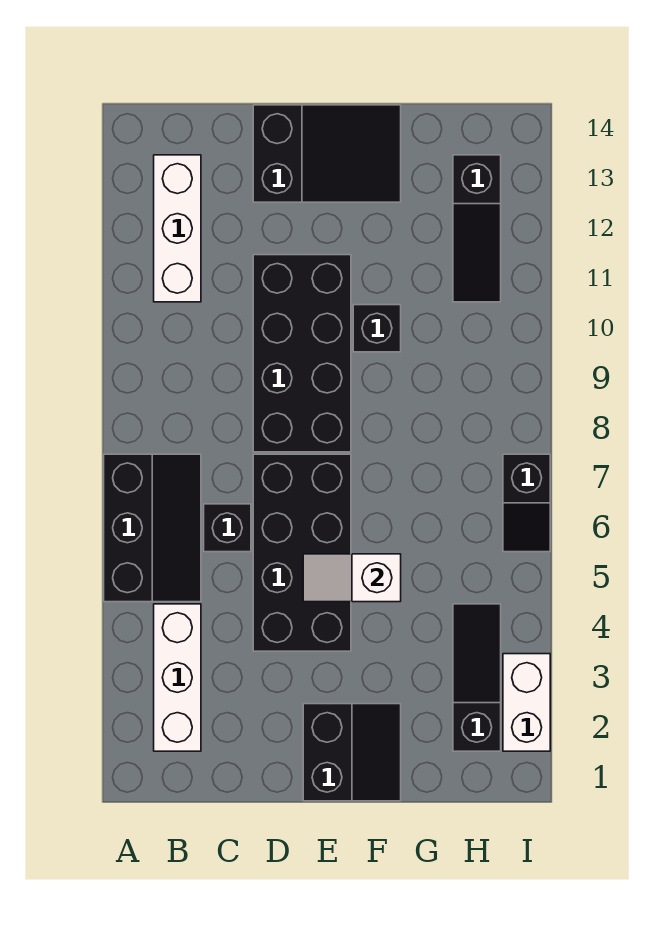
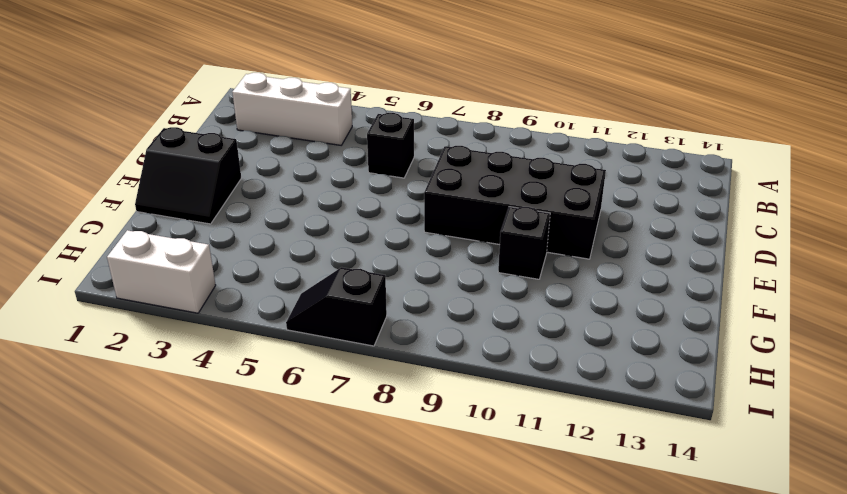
none -> black 2x3 slope [104,454,201,602]
none -> white 1x3 brick [154,155,201,302]
none -> black 2x4 brick [253,454,351,651]

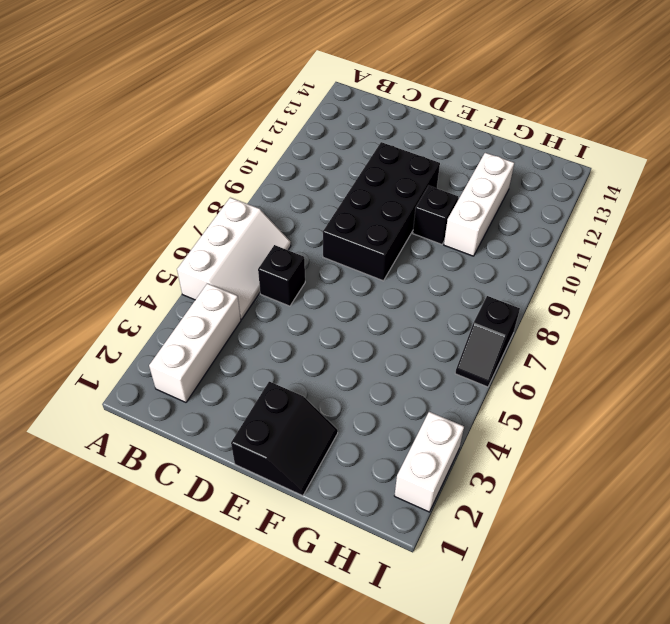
white 2x3 slope [177,197,291,319] -> black 2x3 slope [104,454,201,602]
white 1x3 brick [444,153,514,256] -> white 1x3 brick moved to [154,155,201,302]
none -> black 2x4 brick [253,454,351,651]
none -> black 2x3 slope [253,105,401,202]
none -> black 1x3 slope [453,604,501,751]

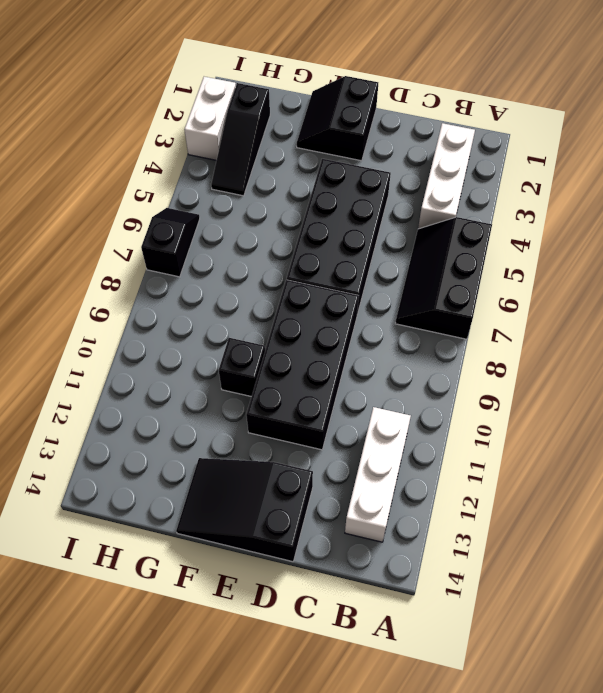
none -> black 1x1 brick [204,504,251,552]
none -> black 1x3 slope [453,155,501,302]
none -> white 1x2 slope [303,554,401,602]

